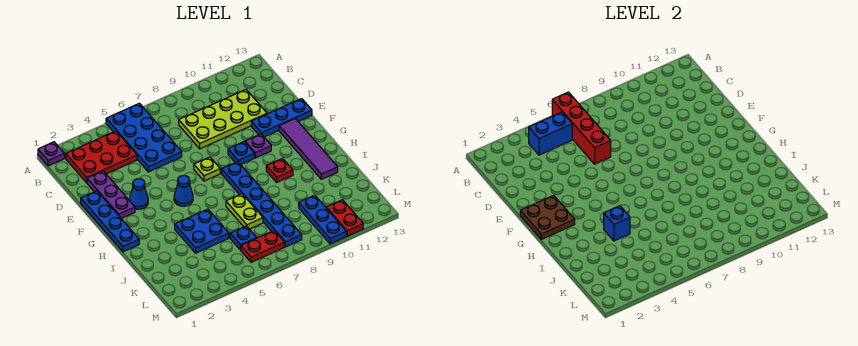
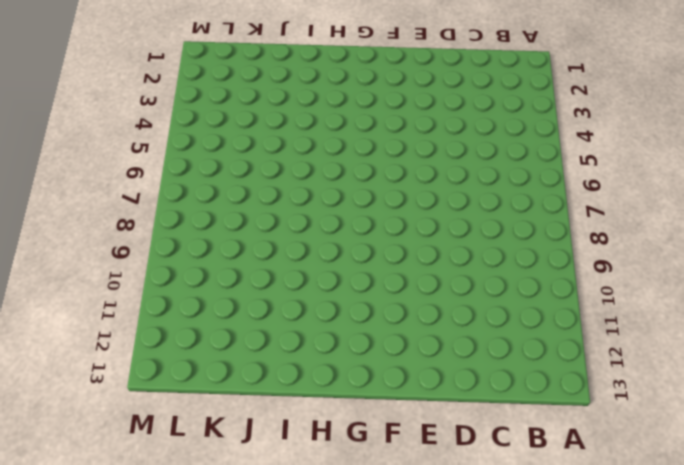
none -> purple 1x1 plate [38,142,64,166]
none -> blue 2x4 plate [106,103,182,172]
none -> red 2x3 plate [66,131,137,183]

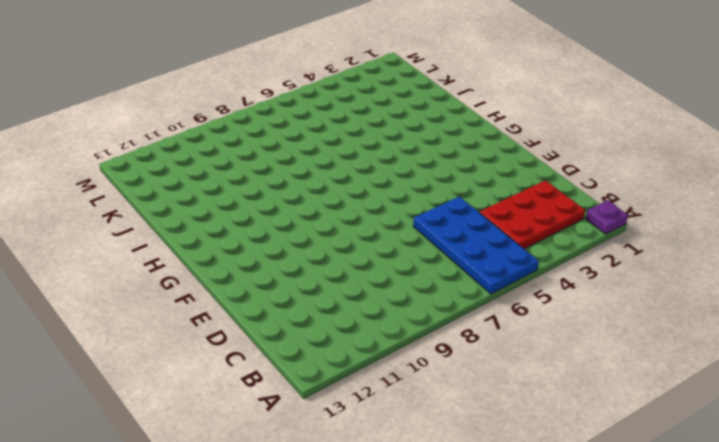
none -> lime 2x4 plate [179,90,267,149]
none -> purple 1x3 plate [87,171,135,218]
none -> blue 1x4 plate [81,191,139,252]

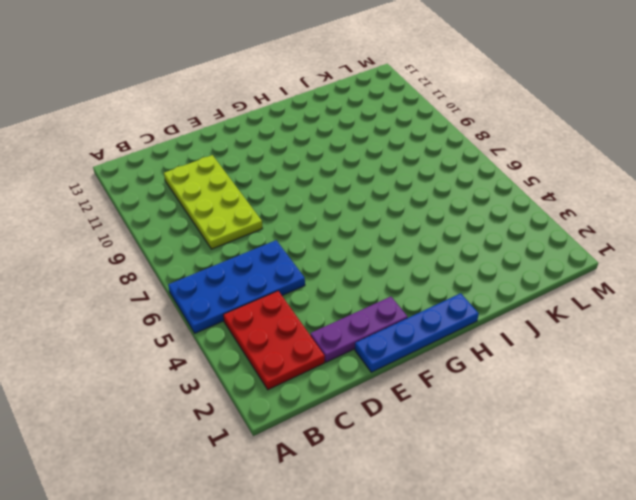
none -> purple 1x1 plate [38,142,64,166]
none -> blue 1x3 plate [251,99,312,137]
none -> blue 1x1 cone [129,179,148,209]

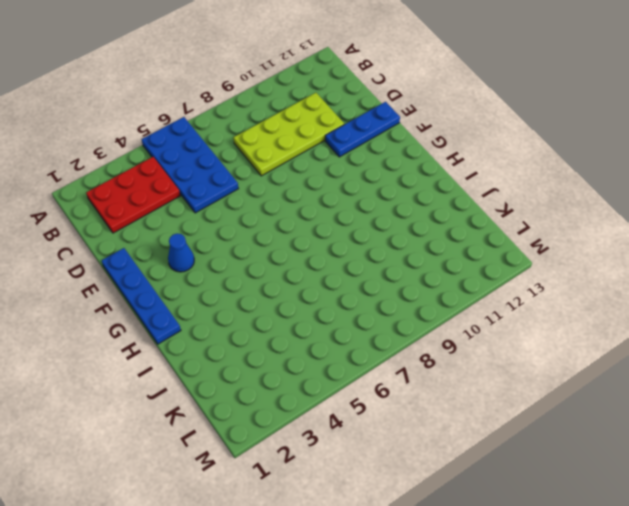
none -> purple 1x1 plate [38,142,64,166]
none -> purple 1x3 plate [87,171,135,218]
none -> lime 1x1 plate [194,157,220,181]

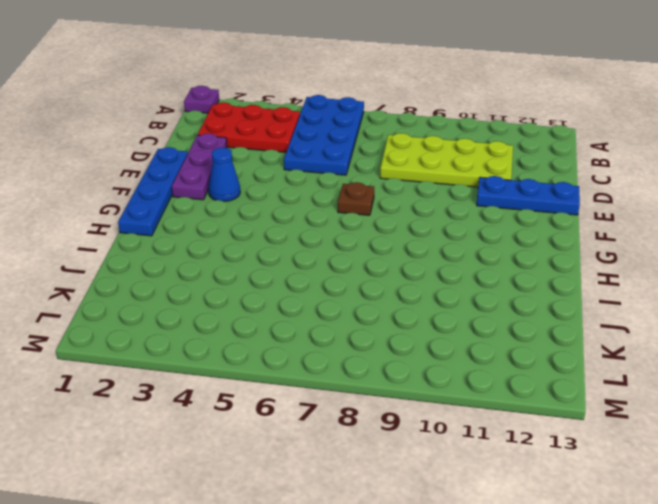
brown 1x1 plate [338,182,374,215] -> lime 1x1 plate [194,157,220,181]
none -> blue 1x1 plate [228,142,254,164]
none -> purple 1x1 plate [245,134,271,158]
none -> purple 1x4 tile [279,119,338,179]

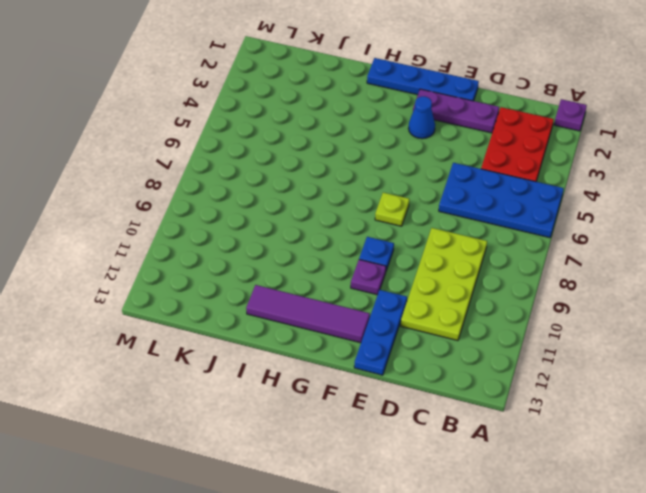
none -> blue 1x1 cone [174,176,193,206]
none -> blue 1x6 plate [222,162,302,247]
none -> red 1x1 plate [266,159,293,182]

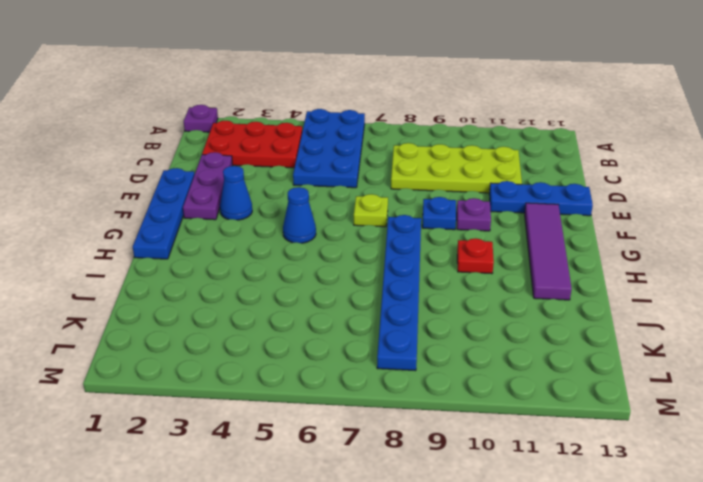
none -> blue 2x2 plate [175,209,229,253]
none -> lime 1x2 plate [226,194,263,229]
none -> blue 1x1 plate [230,226,256,250]

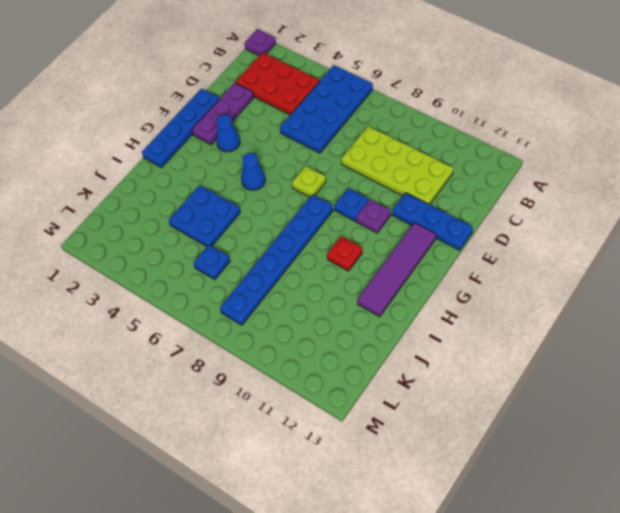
none -> lime 1x2 plate [226,194,263,229]
none -> blue 1x3 plate [299,195,346,244]
none -> red 1x2 plate [241,231,284,262]

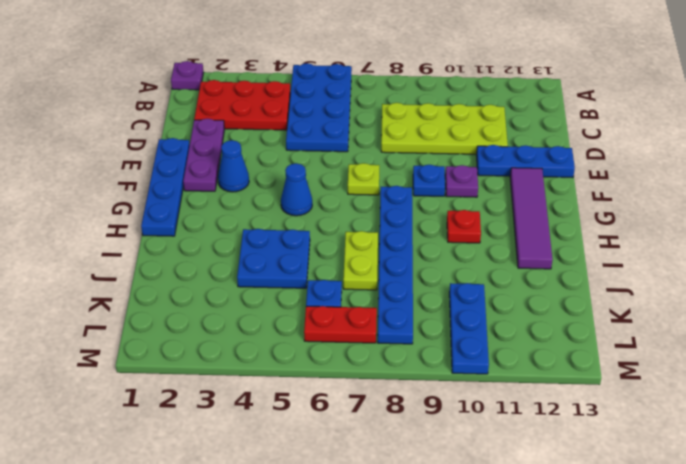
none -> red 1x2 plate [326,200,363,236]
none -> red 1x4 brick [552,92,611,164]
none -> blue 1x2 brick [529,112,572,155]

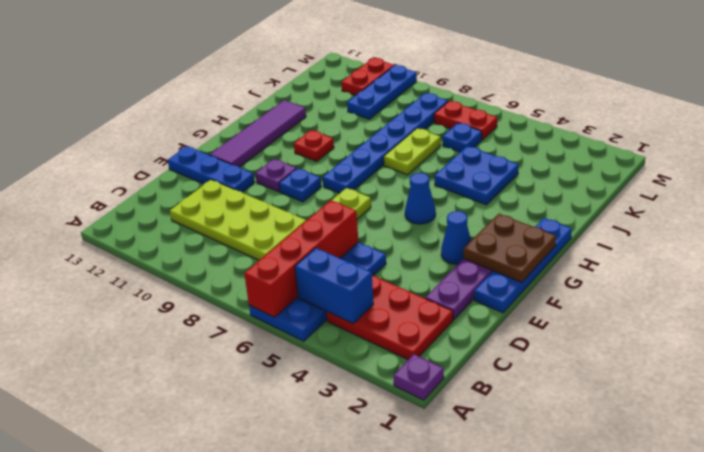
none -> blue 1x1 brick [604,206,630,241]

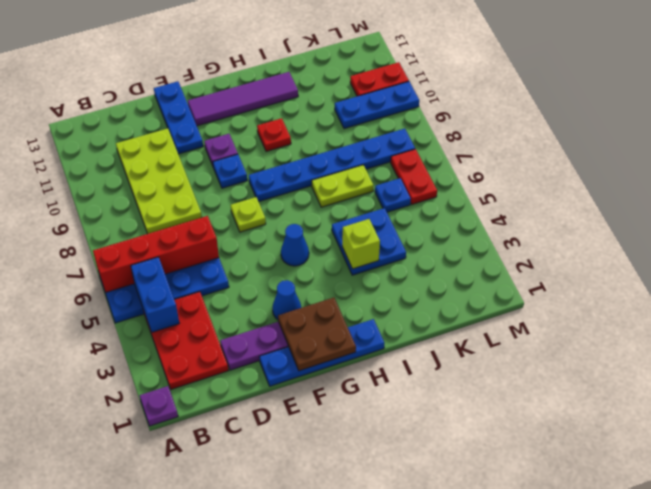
lime 1x1 brick [342,219,380,269] -> blue 1x1 brick [604,206,630,241]

